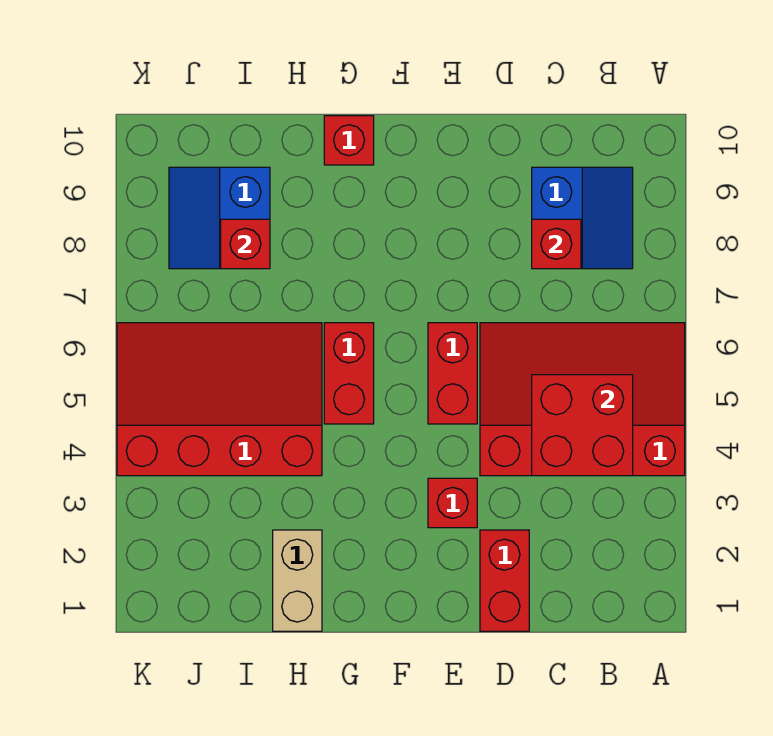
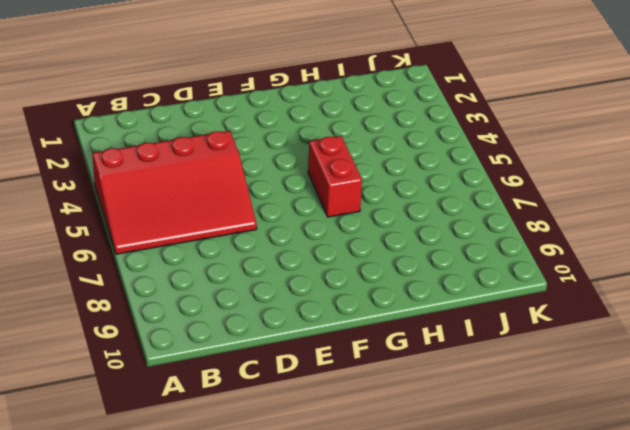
none -> blue 2x2 slope [532,167,633,269]
none -> red 1x2 brick [480,530,529,631]
none -> red 1x1 brick [428,478,477,528]

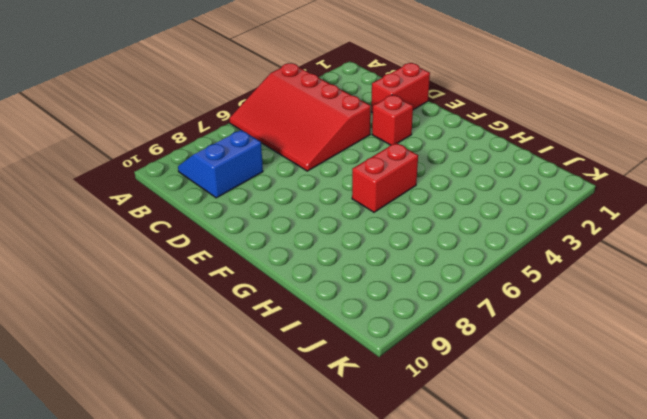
none -> red 1x2 brick [428,323,477,424]
none -> red 1x1 brick [324,116,374,165]
none -> tan 1x2 brick [273,530,322,631]

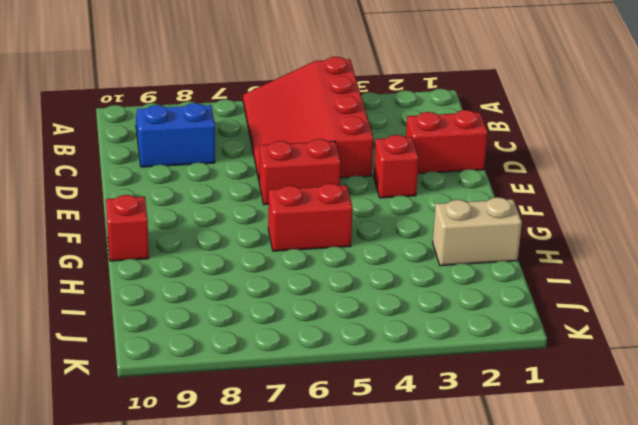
none -> red 3x4 slope [117,323,322,476]
none -> blue 2x2 slope [169,167,270,269]
none -> red 2x2 brick [532,375,633,476]

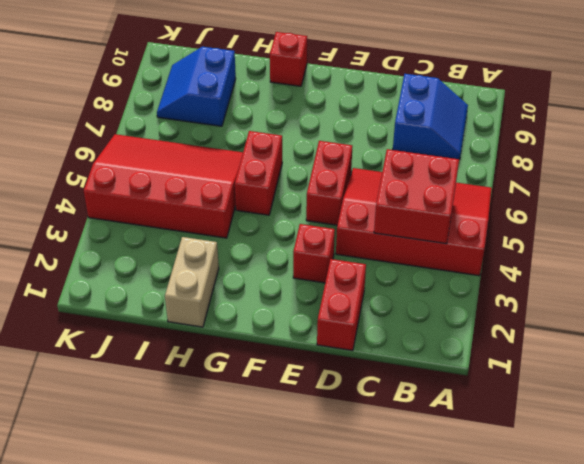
none -> red 1x1 brick [532,219,581,269]
none -> red 1x1 brick [221,219,270,269]

